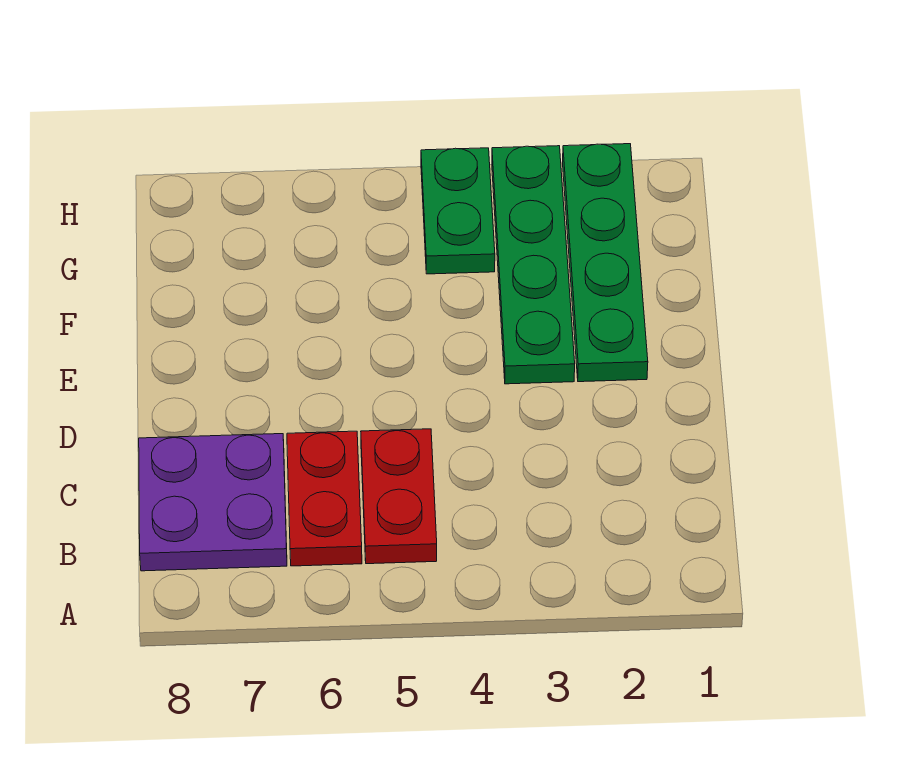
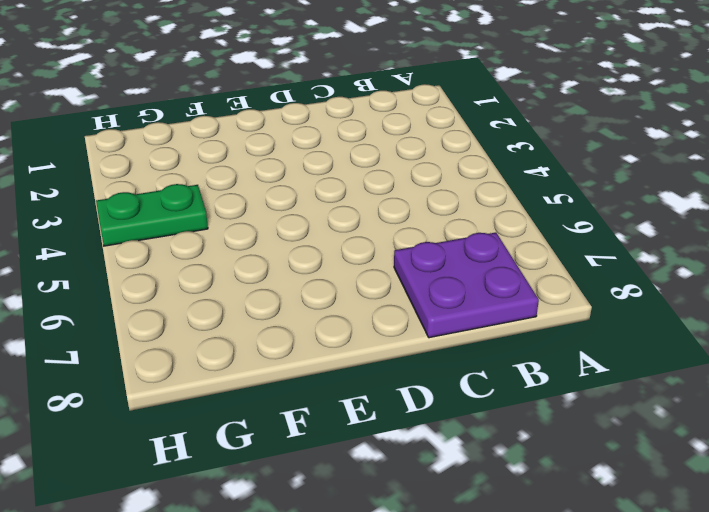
none -> red 1x2 plate [361,429,437,564]
none -> red 1x2 plate [287,431,362,566]

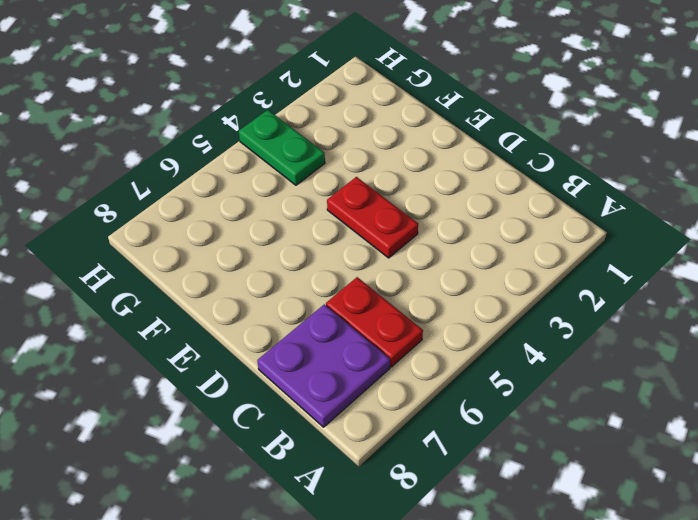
red 1x2 plate [327,177,418,258] -> red 1x2 plate moved to [361,429,437,564]
none -> green 1x4 plate [563,144,648,382]
none -> green 1x4 plate [492,146,575,384]

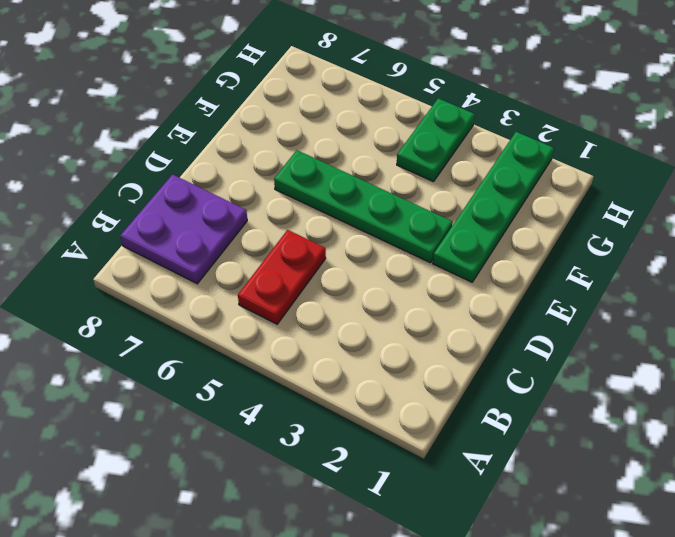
green 1x4 plate [274,150,453,263] -> green 1x4 plate turned to [492,146,575,384]
none -> red 1x2 plate [287,431,362,566]

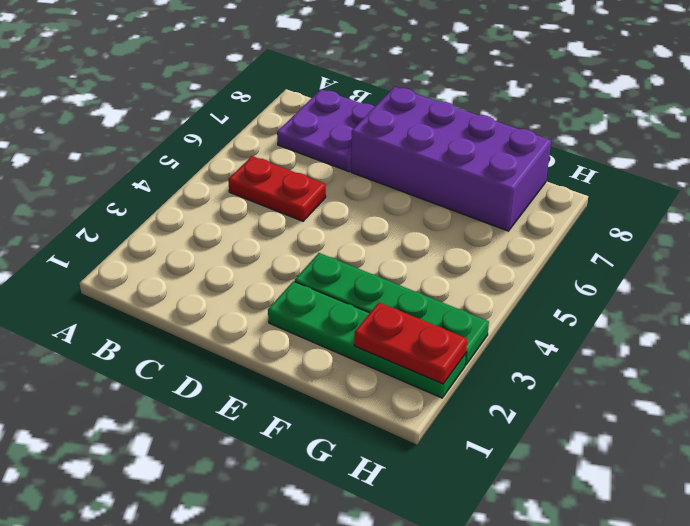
purple 2x4 brick [351,87,551,231] -> none
red 1x2 plate [354,302,467,384] -> red 1x2 plate moved to [287,431,362,566]
none -> green 1x2 plate [421,148,495,274]

